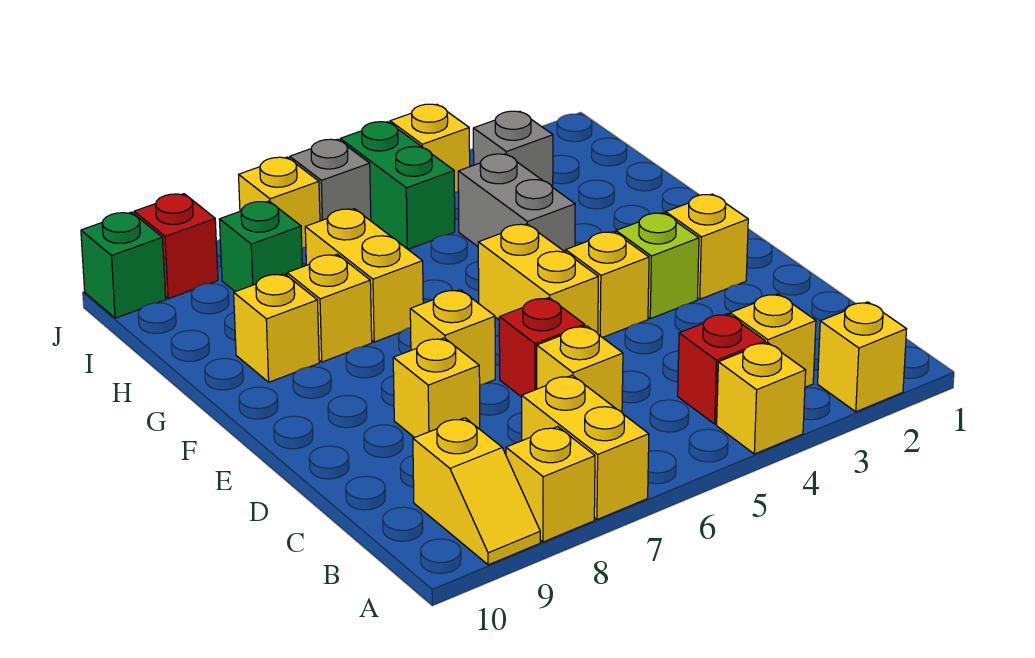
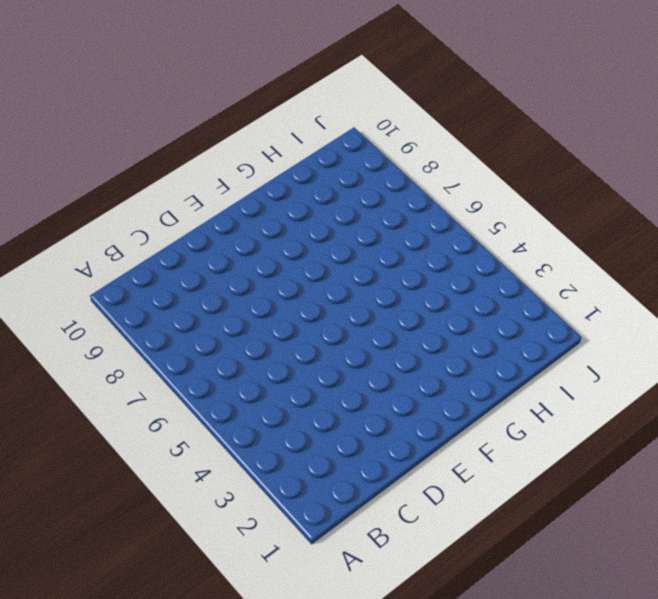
none -> yellow 1x1 brick [818,302,907,412]
none -> yellow 1x1 brick [717,342,806,454]
none -> yellow 1x2 brick [522,375,649,519]

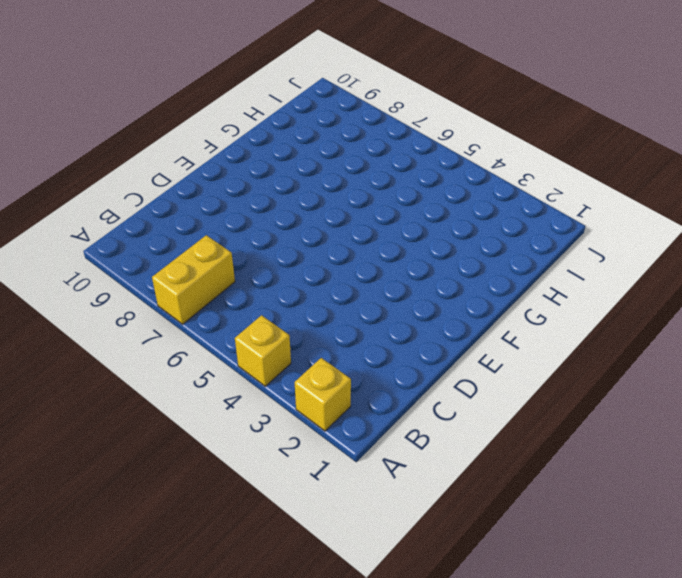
none -> yellow 1x1 brick [506,427,595,542]
none -> yellow 1x2 slope [413,418,540,565]
none -> yellow 1x1 brick [730,294,816,387]

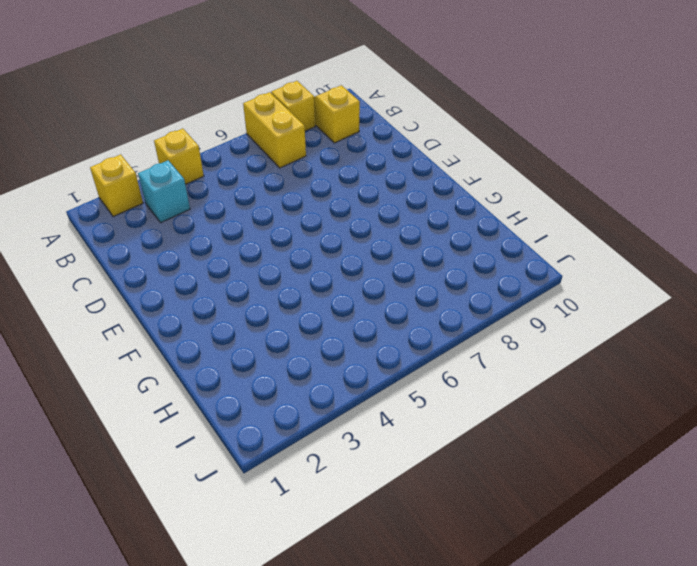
cyan 1x1 brick [138,160,190,223] -> yellow 1x1 brick [730,294,816,387]
none -> red 1x1 brick [678,314,765,424]
none -> yellow 1x1 brick [537,326,623,412]
none -> red 1x1 brick [499,298,585,397]

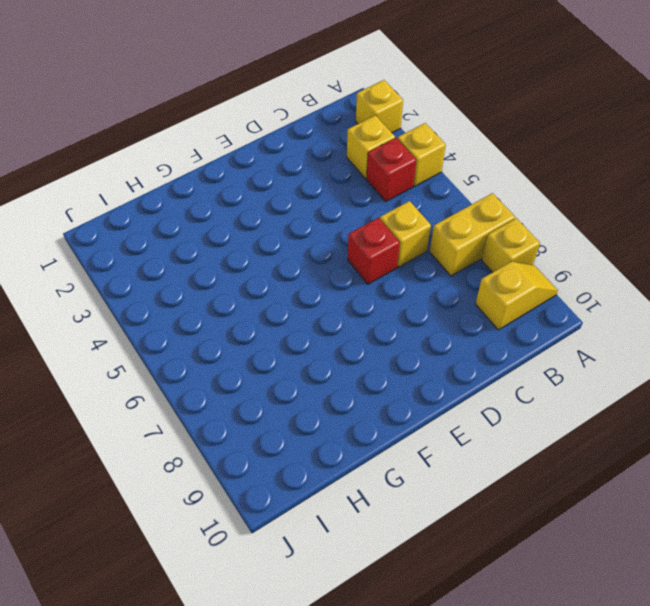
none -> yellow 1x1 brick [393,338,480,438]
none -> yellow 1x1 brick [666,194,748,299]
none -> lime 1x1 brick [616,213,699,319]

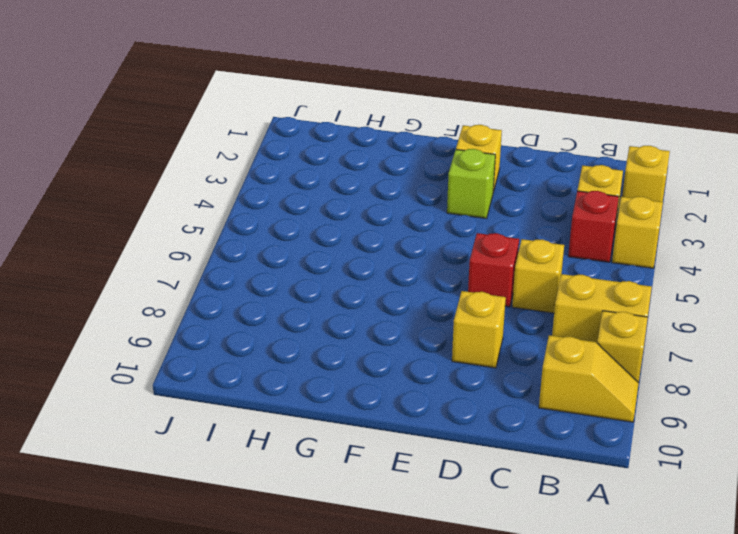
none -> yellow 1x1 brick [566,232,649,338]
none -> yellow 1x2 brick [478,224,598,333]
none -> yellow 1x1 brick [410,290,495,385]

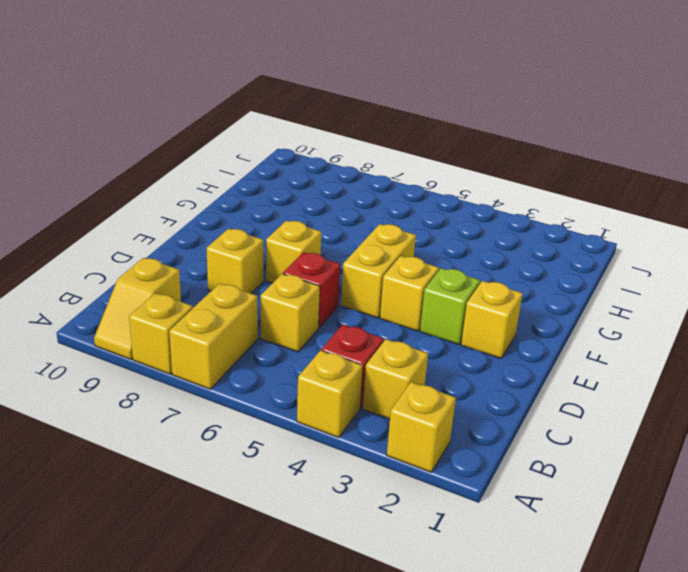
none -> grey 1x2 brick [458,154,575,252]
none -> yellow 1x2 brick [305,209,423,342]
none -> yellow 1x1 brick [287,254,372,362]

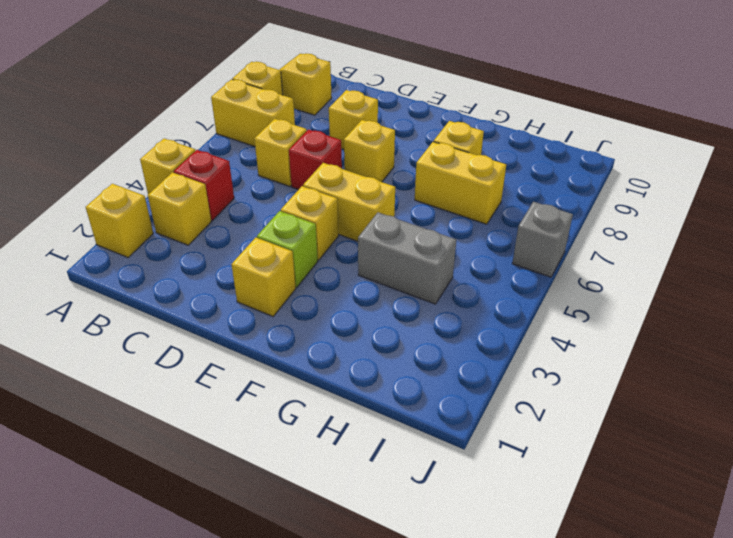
none -> yellow 1x1 brick [234,274,319,382]
none -> grey 1x1 brick [473,111,553,187]
none -> green 1x2 brick [340,122,455,249]

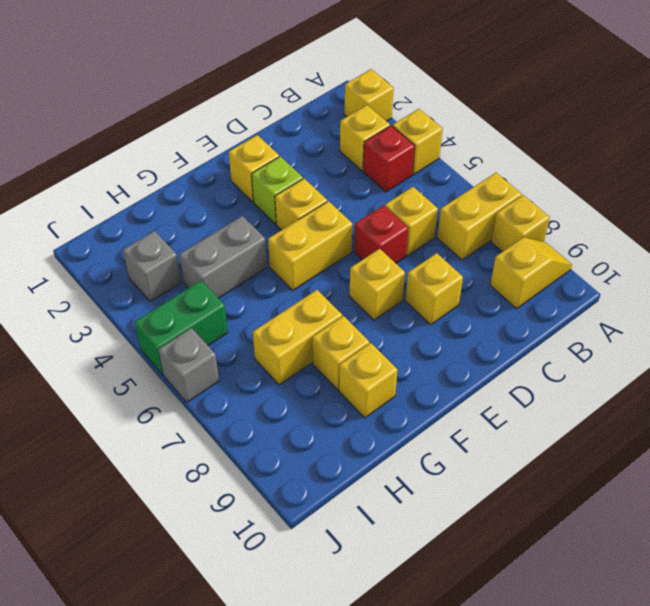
none -> green 1x1 brick [219,201,302,292]
none -> yellow 1x1 brick [390,104,470,192]
none -> yellow 1x1 brick [239,157,320,248]

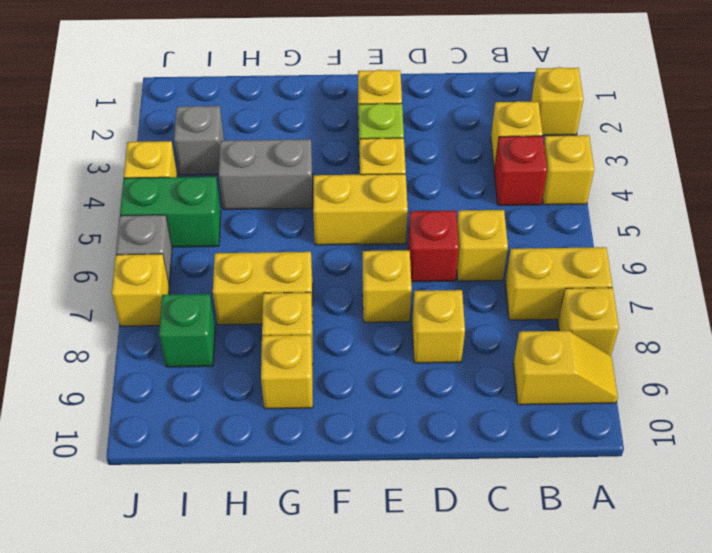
none -> red 1x1 brick [134,194,218,299]
none -> green 1x1 brick [81,212,166,318]

